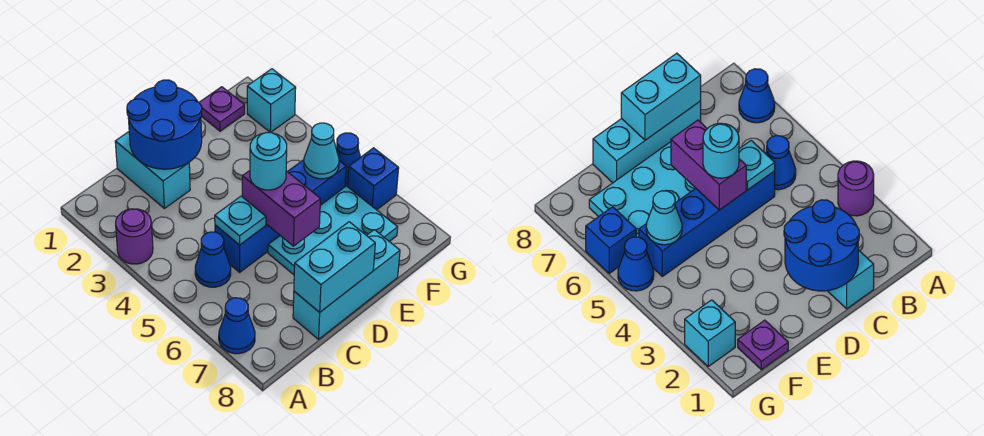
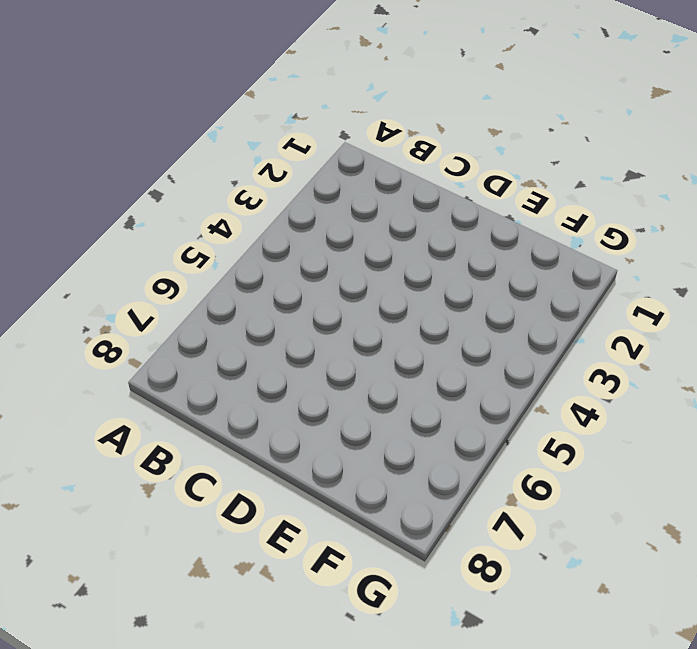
none -> purple 1x1 round brick [116,209,153,264]
none -> blue 1x1 cone [219,298,255,354]
none -> blue 1x1 cone [195,232,231,287]

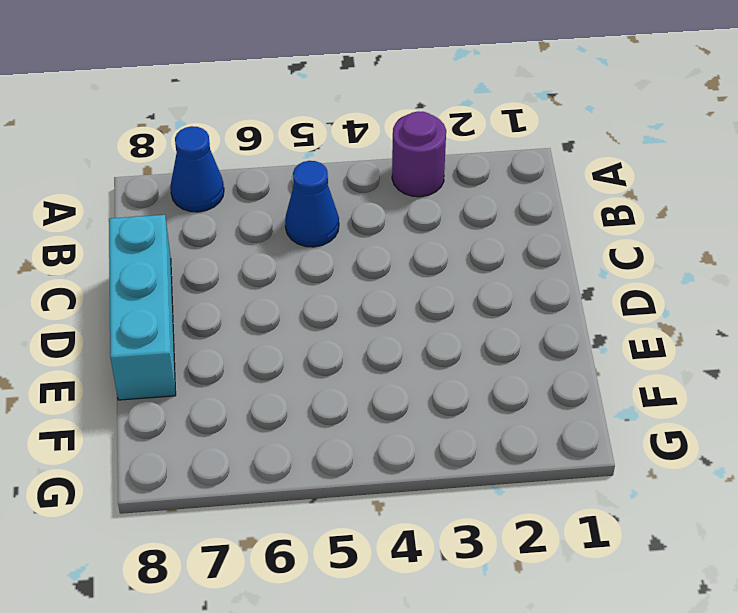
none -> cyan 1x2 brick [115,132,190,209]
none -> blue 1x4 brick [215,160,346,272]
none -> cyan 2x3 plate [268,186,398,275]

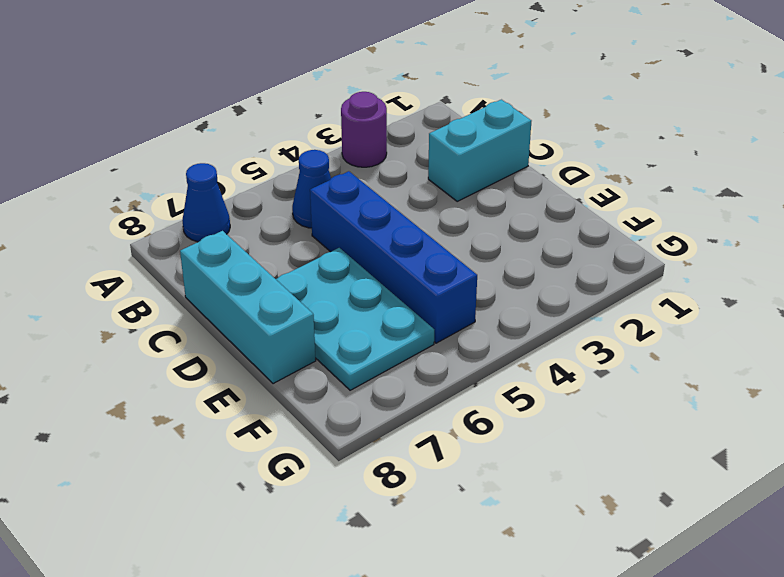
none -> purple 1x1 plate [199,87,245,131]
none -> cyan 1x1 brick [247,69,296,133]
none -> blue 1x1 cone [336,133,360,187]

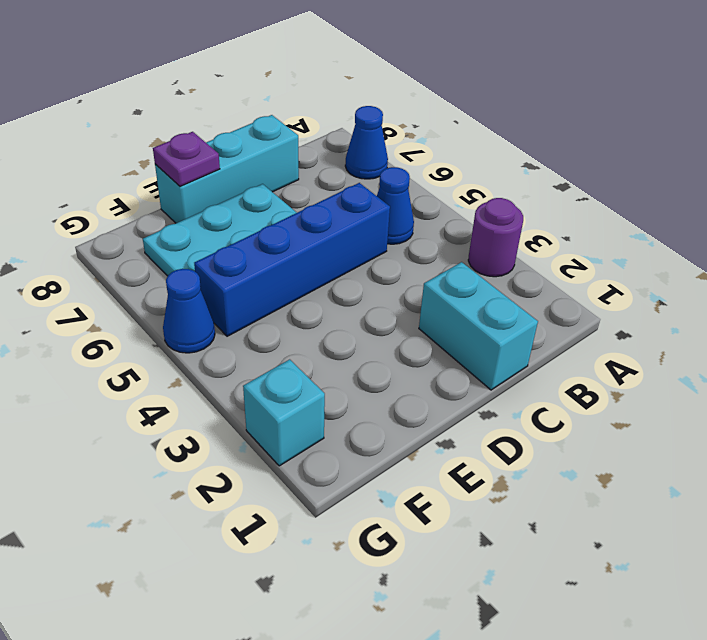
purple 1x1 plate [153,132,220,186] -> purple 1x1 plate moved to [199,87,245,131]
none -> blue 1x1 brick [348,148,399,210]
none -> blue 2x2 round brick [127,80,202,169]
none -> cyan 1x1 plate [215,196,266,245]

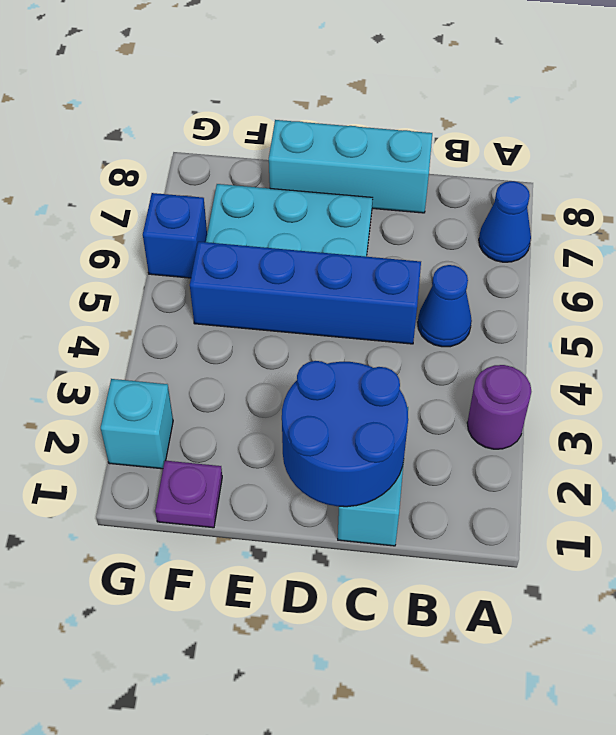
none -> blue 1x1 cone [336,133,360,187]
none -> cyan 1x1 plate [215,196,266,245]
none -> cyan 1x2 brick [294,222,375,312]

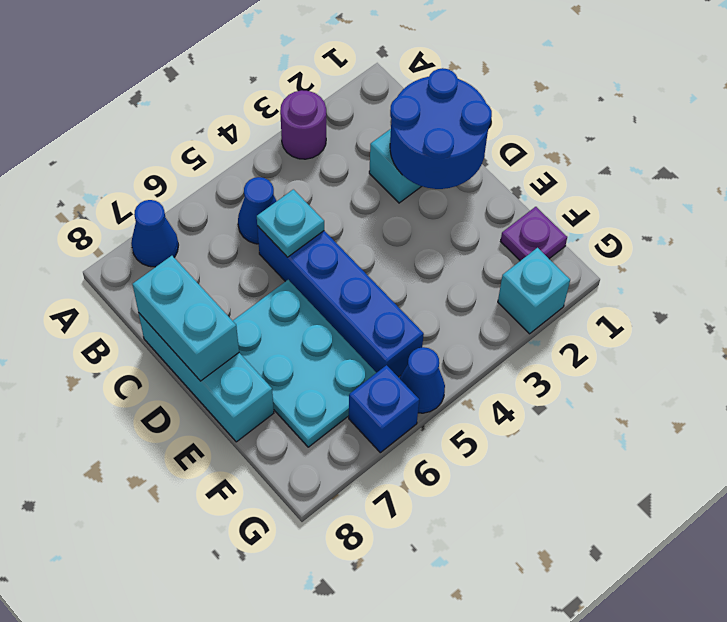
none -> purple 1x2 brick [242,171,321,246]
none -> cyan 1x1 cone [304,123,339,179]
none -> cyan 1x1 round brick [250,133,287,190]

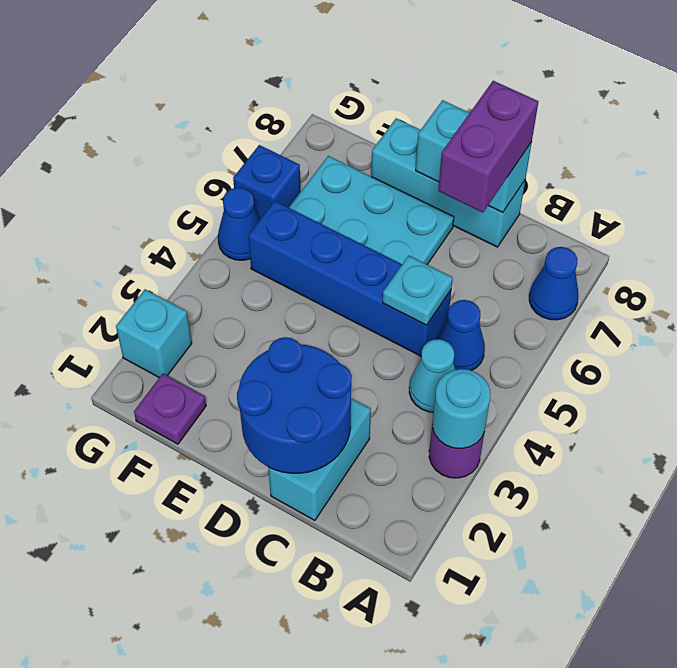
cyan 1x1 round brick [432,369,490,449] -> cyan 1x1 round brick moved to [250,133,287,190]
cyan 1x1 cone [409,339,455,412] -> cyan 1x1 cone moved to [304,123,339,179]
purple 1x2 brick [438,81,538,213] -> purple 1x2 brick moved to [242,171,321,246]

